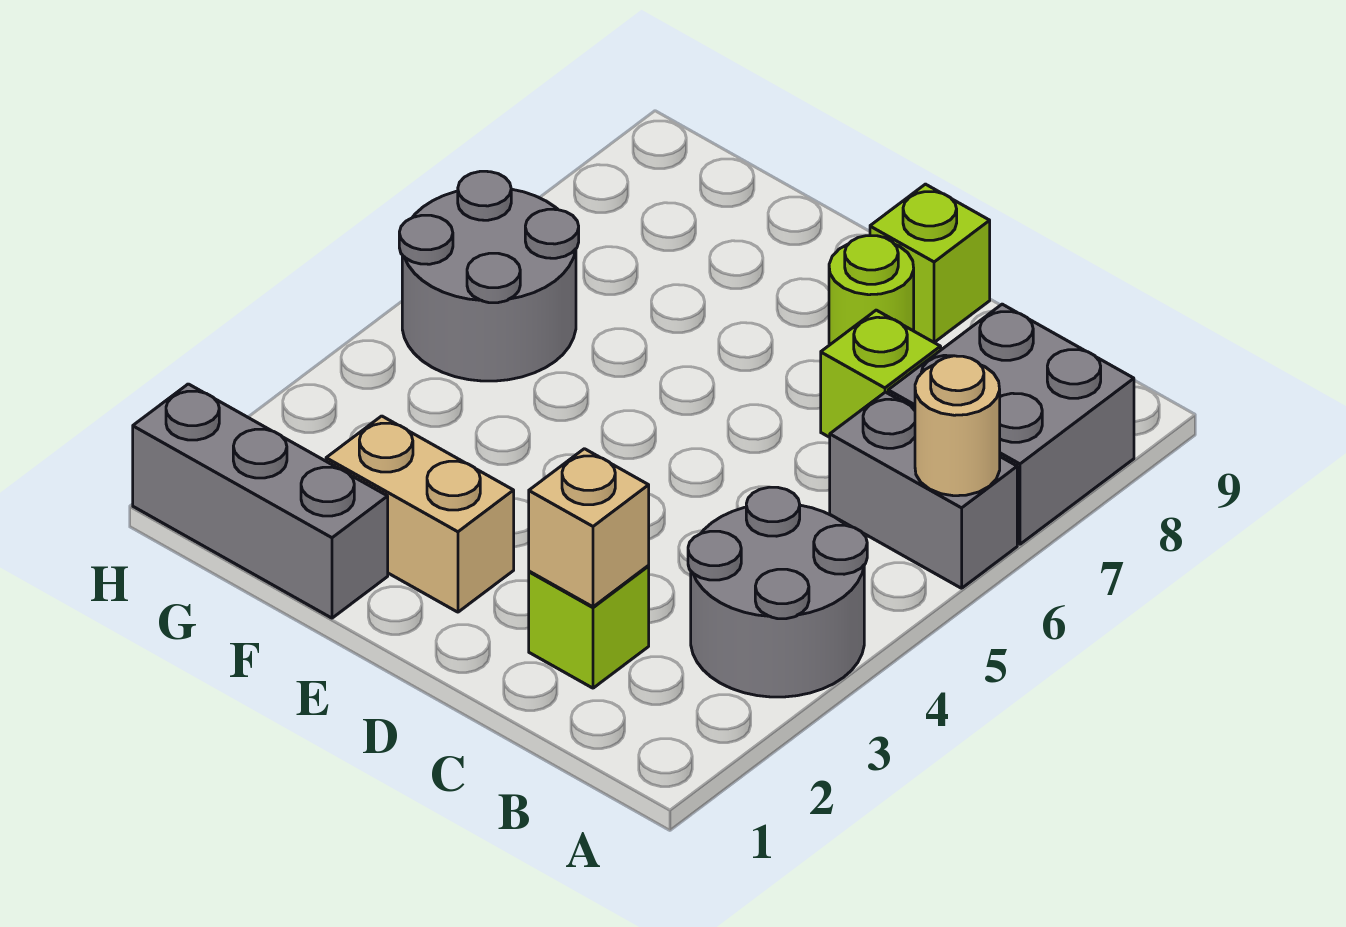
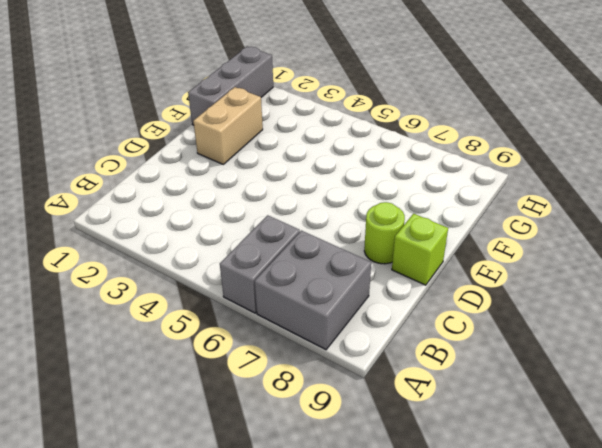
none -> grey 2x2 round brick [688,487,867,697]
none -> lime 1x1 brick [529,566,649,688]
none -> lime 1x1 brick [821,310,941,437]

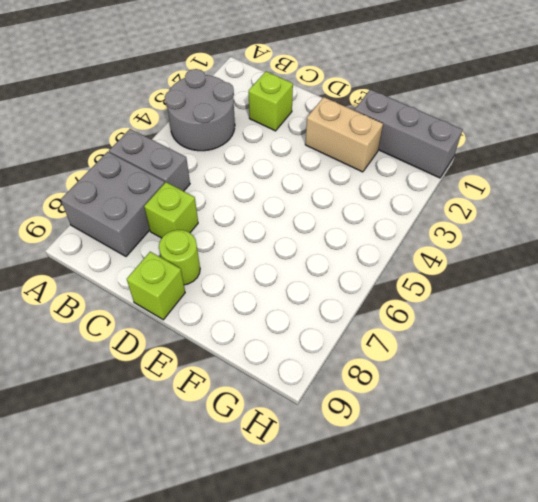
none -> grey 2x2 round brick [399,171,579,381]
none -> tan 1x1 round brick [915,356,1000,496]
none -> tan 1x1 brick [529,449,649,607]

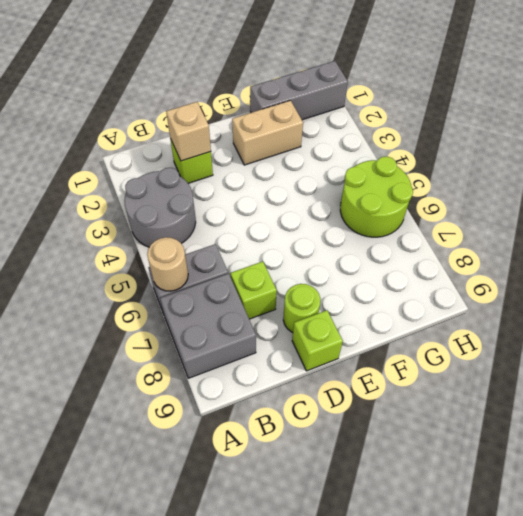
lime 2x2 round brick [340,157,413,237] -> grey 2x2 round brick [399,171,579,381]

